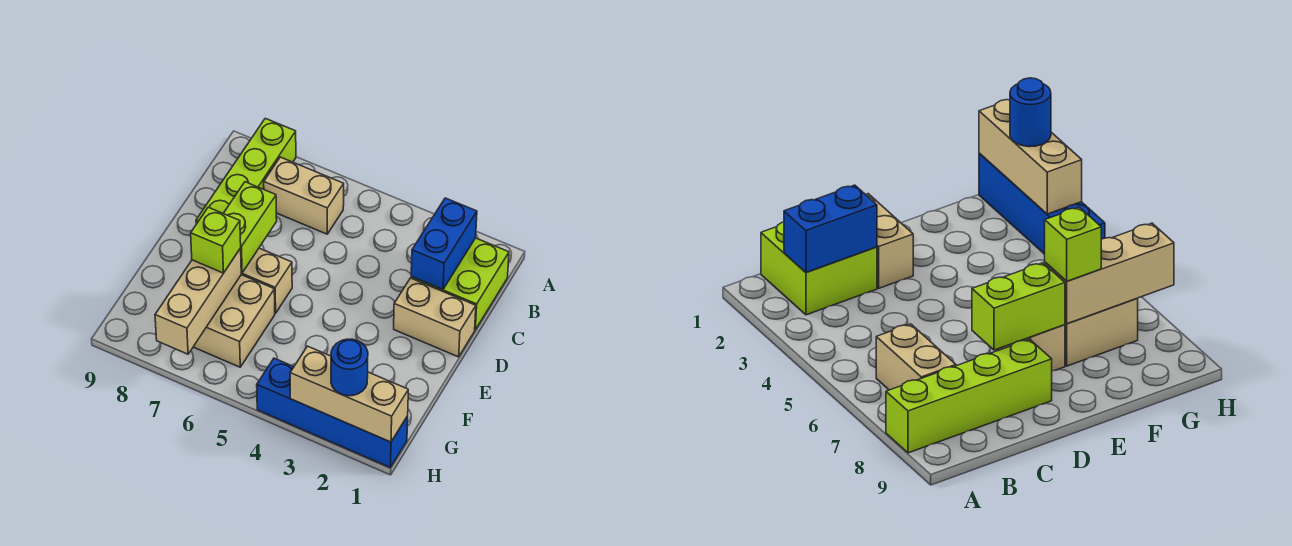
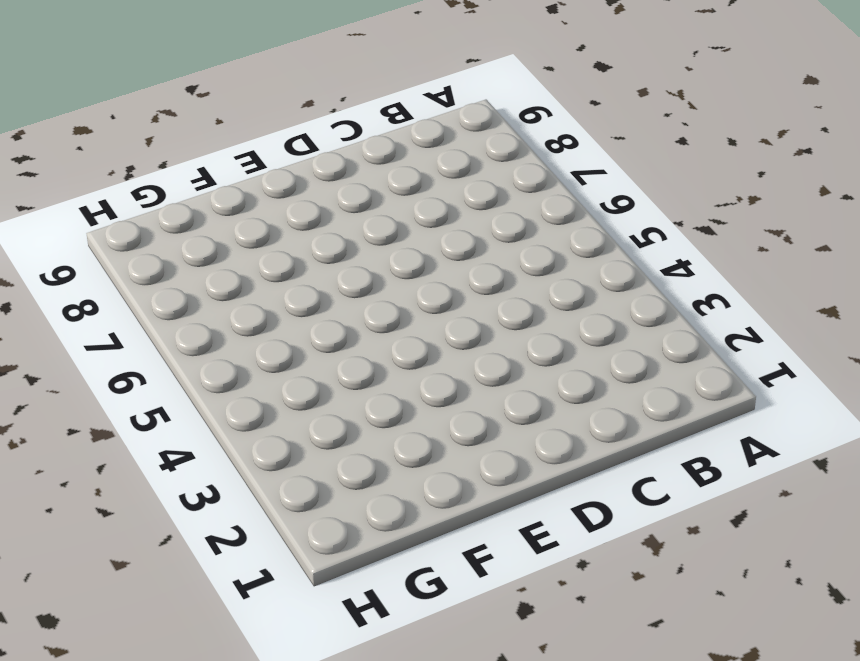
none -> lime 1x4 brick [196,118,296,224]
none -> lime 2x2 brick [411,238,509,330]
none -> tan 1x2 brick [264,157,344,234]

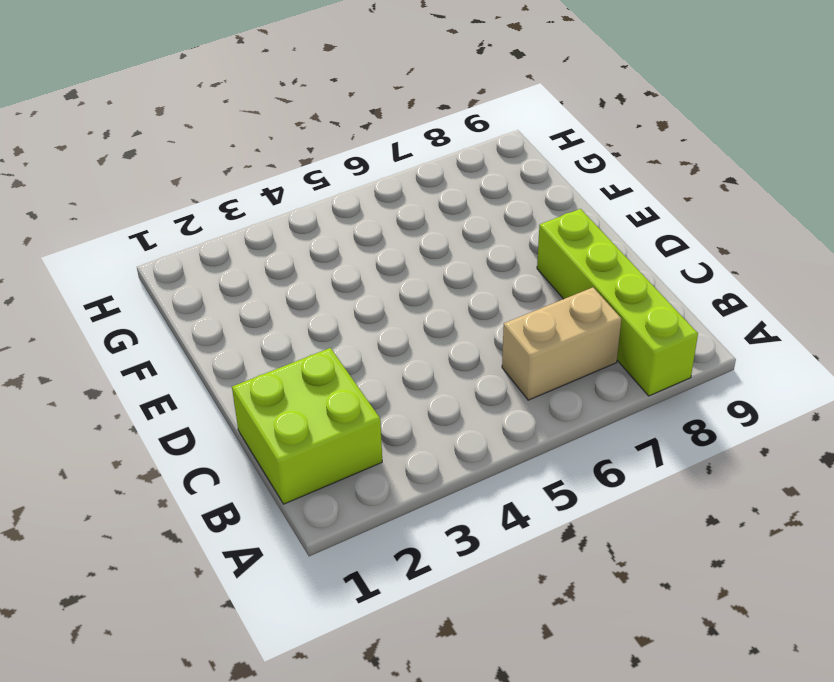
none -> tan 1x2 brick [394,278,476,357]
none -> tan 1x2 brick [241,248,292,313]
none -> tan 2x2 brick [194,275,275,367]

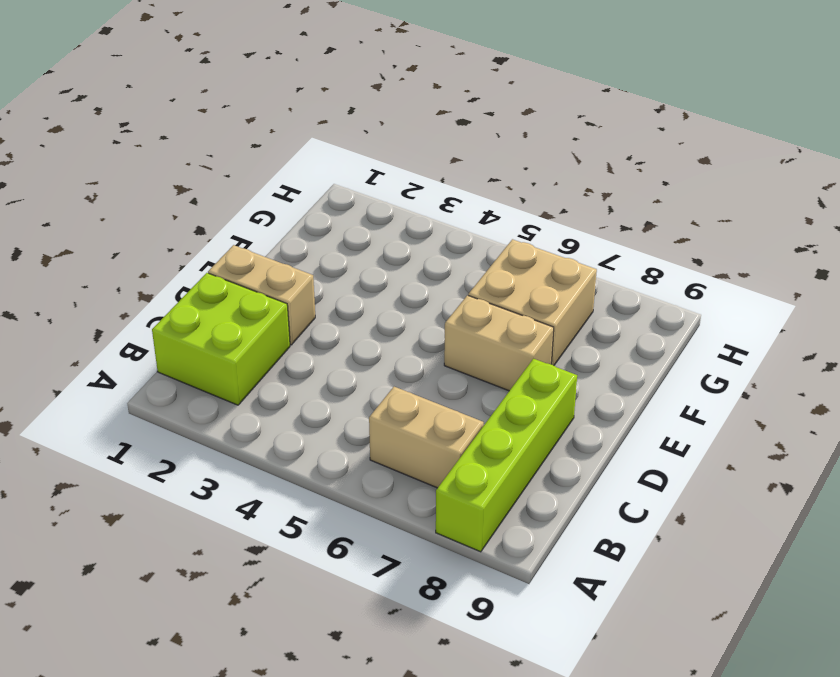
none -> blue 1x4 brick [257,358,408,467]
none -> blue 1x2 brick [411,198,477,290]
none -> lime 1x2 brick [223,182,277,273]

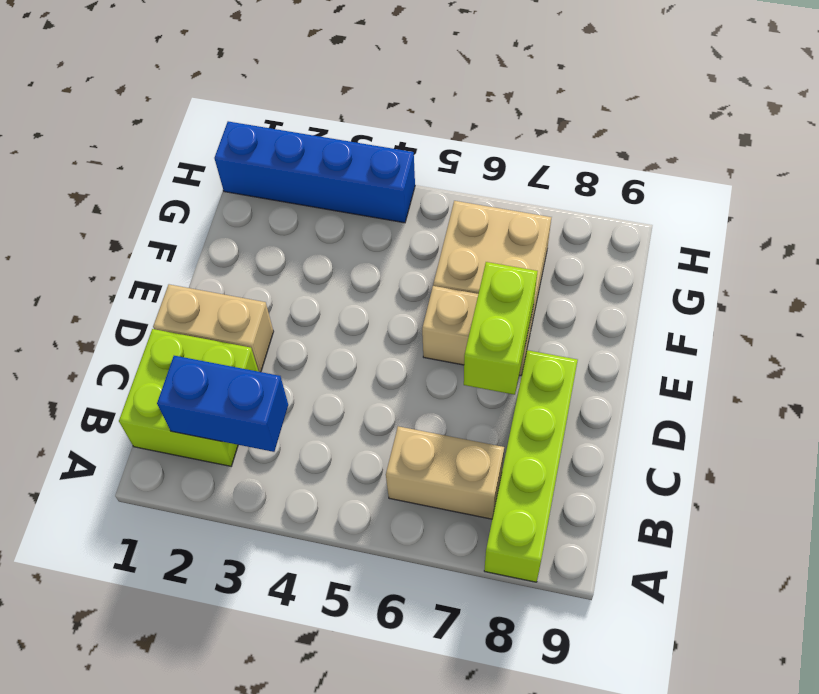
blue 1x2 brick [157,356,288,452] -> blue 1x2 brick turned to [411,198,477,290]
none -> tan 1x3 brick [155,248,241,354]
none -> tan 1x3 brick [290,346,408,442]
none -> lime 1x1 brick [191,207,241,273]

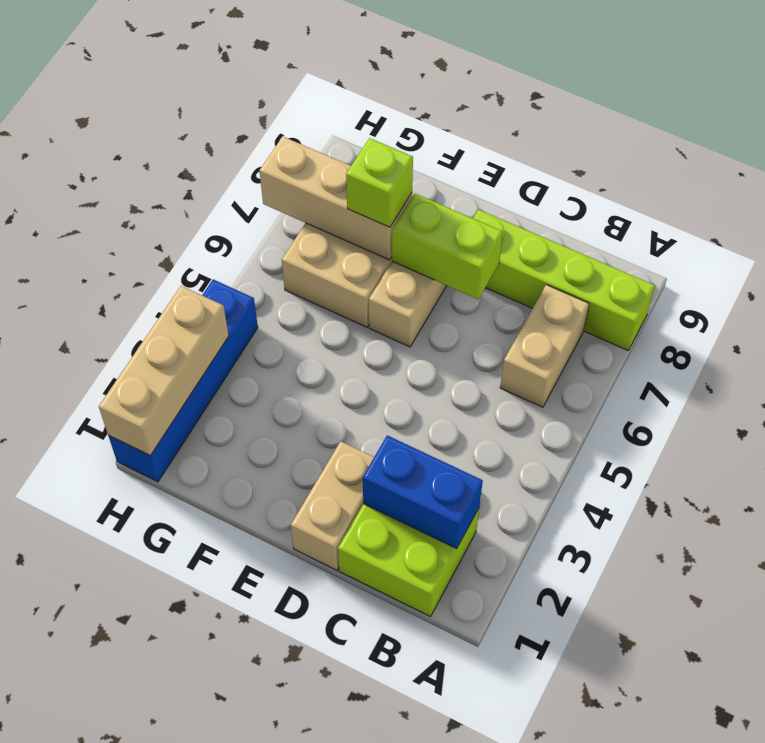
none -> blue 1x1 round brick [331,339,368,396]

